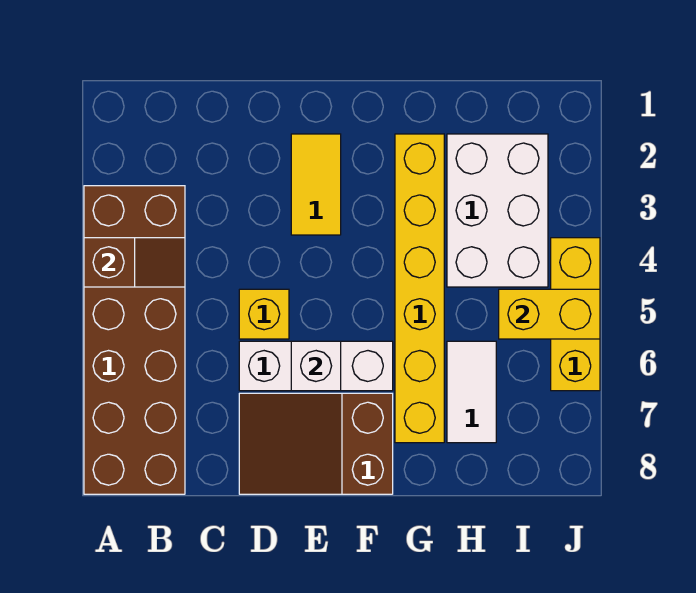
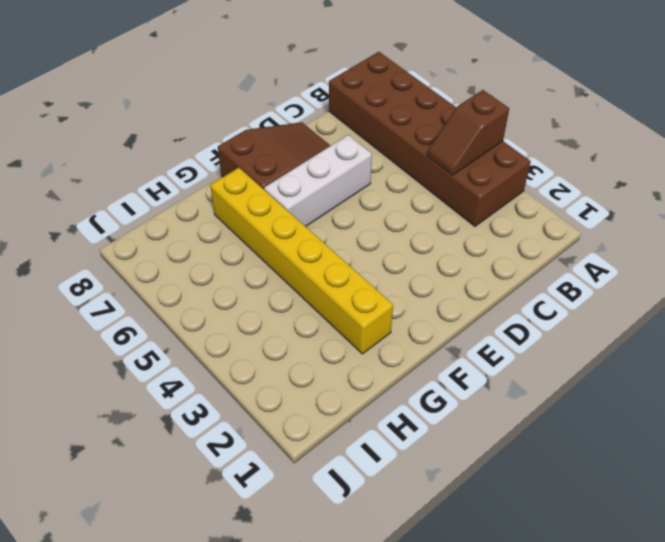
none -> yellow 1x1 brick [239,289,289,339]
none -> yellow 1x2 tile [291,134,341,235]
none -> white 2x3 brick [447,134,548,287]

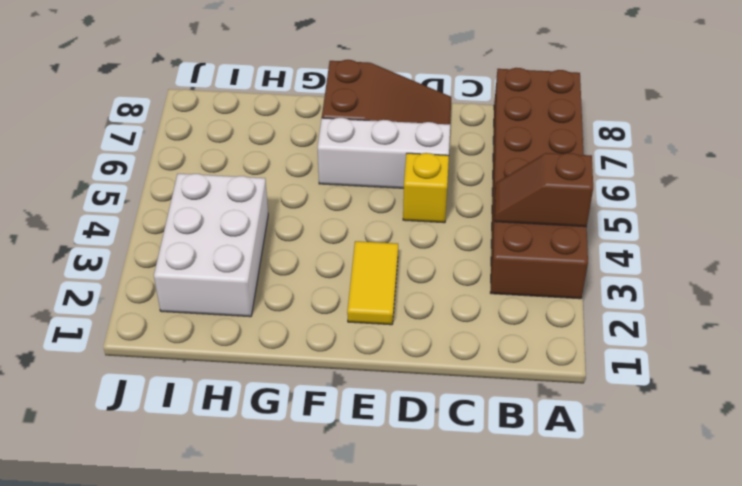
none -> yellow 1x6 brick [395,134,444,443]
none -> white 1x2 tile [447,341,496,443]
none -> yellow 1x3 brick [551,238,600,391]

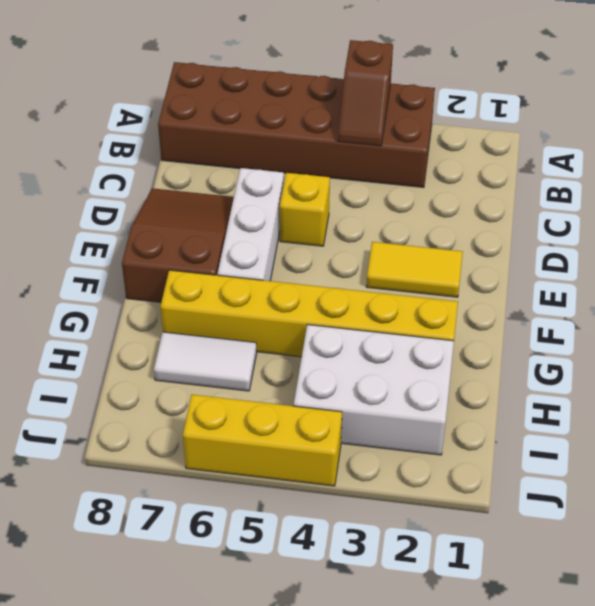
none -> white 1x1 brick [291,341,341,391]
none -> yellow 1x2 brick [499,289,600,339]

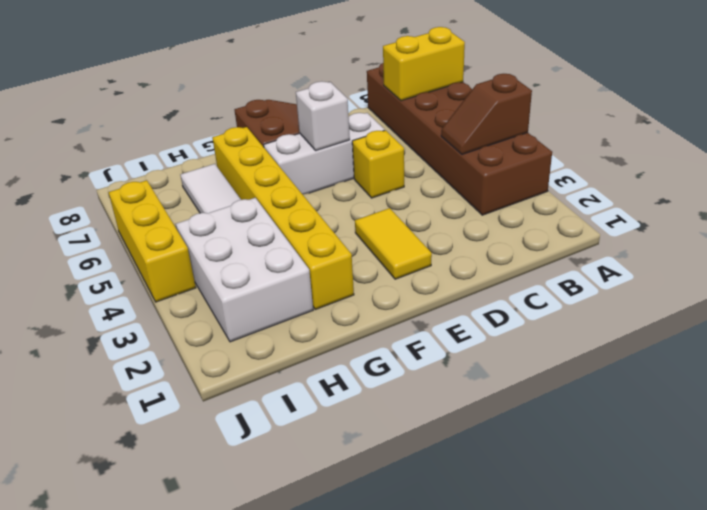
yellow 1x2 brick [383,27,465,101] -> yellow 1x2 brick moved to [499,289,600,339]

